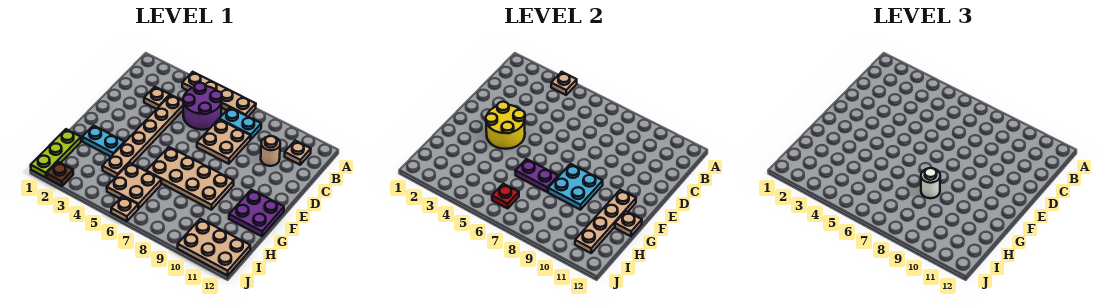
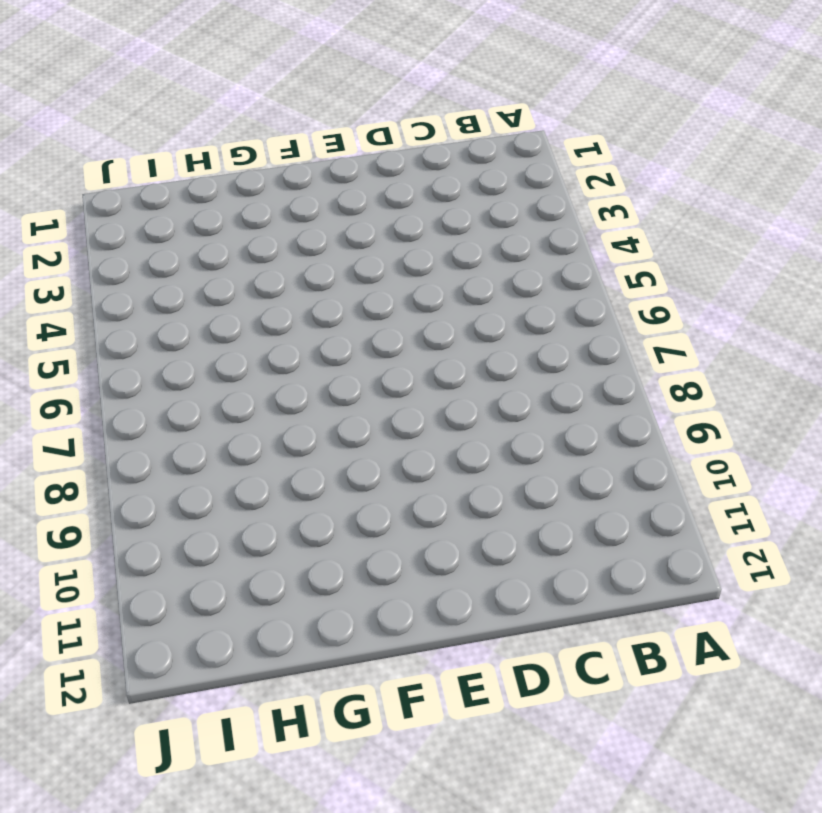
none -> tan 1x4 plate [182,72,256,116]
none -> purple 2x2 round brick [183,83,222,130]
none -> cyan 1x2 plate [219,108,261,139]

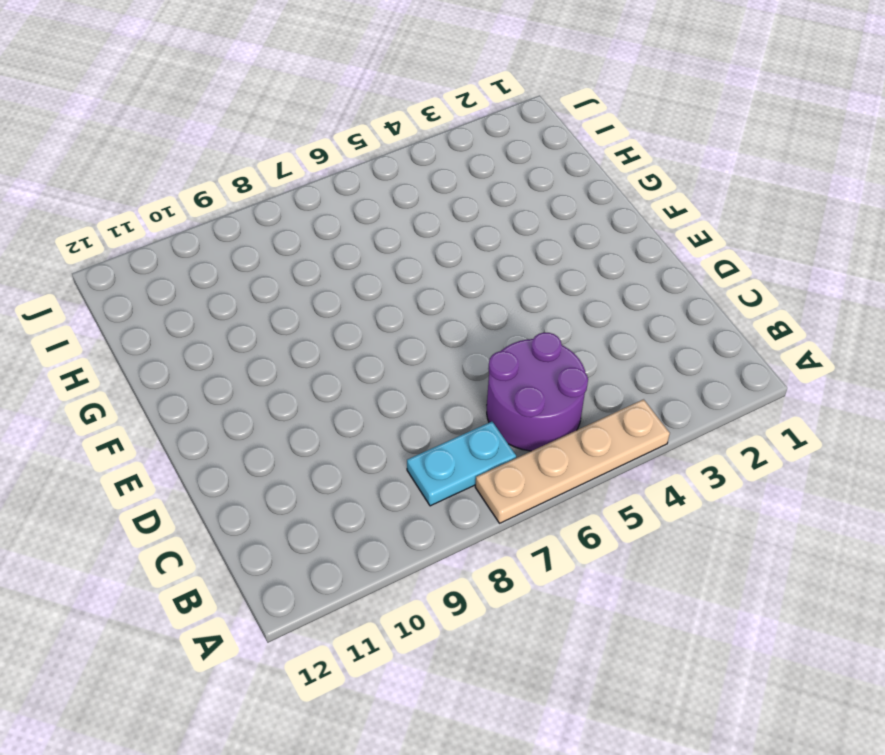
none -> tan 1x1 plate [285,141,311,165]
none -> tan 1x1 plate [144,87,170,109]
none -> tan 1x6 plate [102,95,183,177]

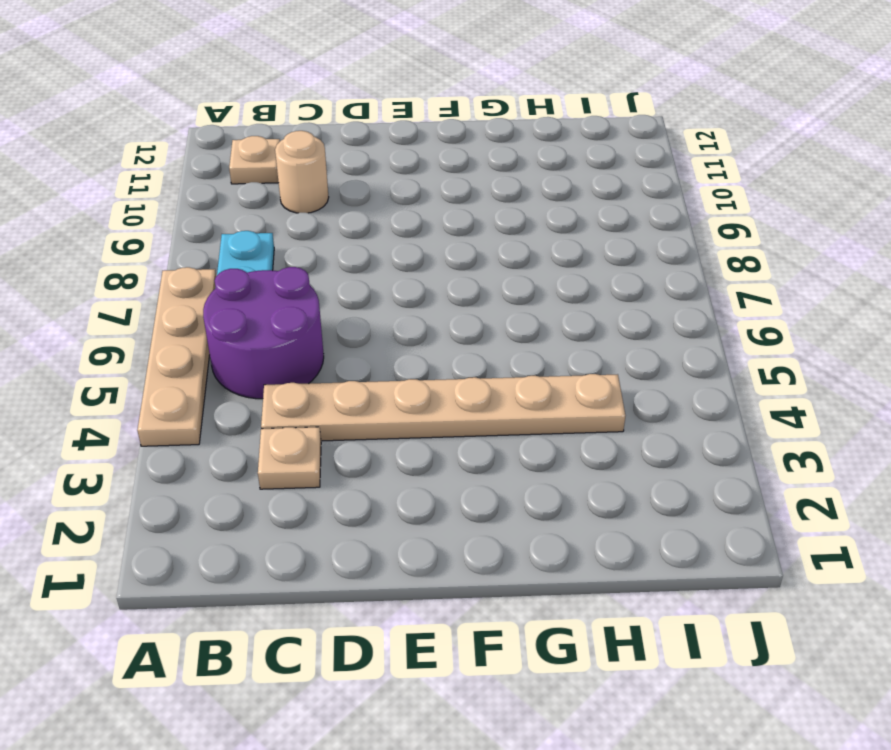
none -> tan 2x2 plate [197,119,251,164]
none -> tan 2x4 plate [147,147,234,210]
none -> purple 2x2 plate [229,190,284,236]

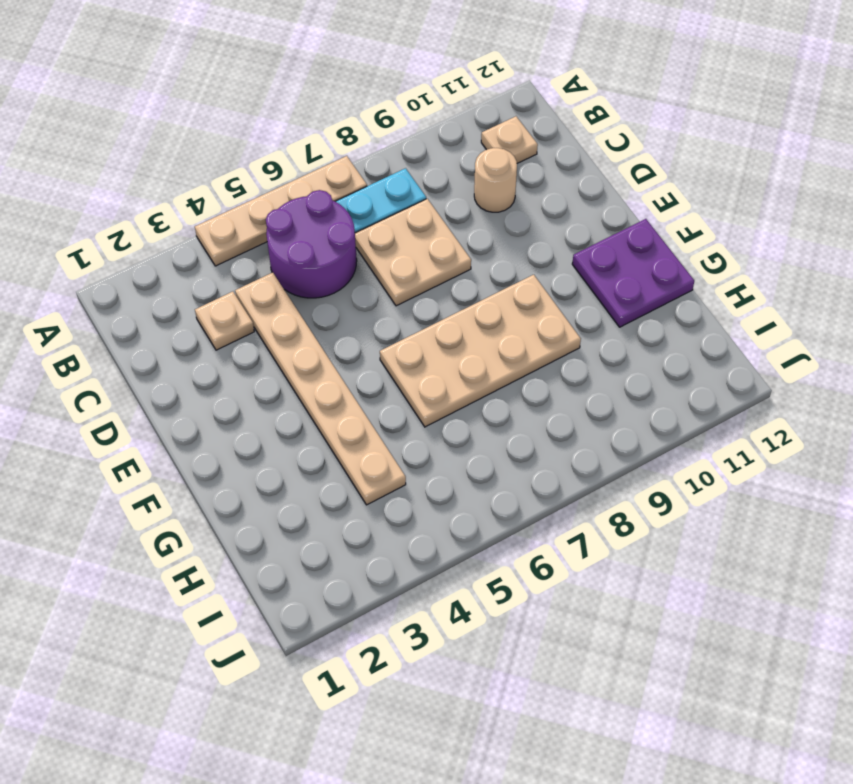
none -> cyan 1x2 plate [82,126,124,157]
none -> lime 1x3 plate [31,129,81,178]
none -> tan 2x2 plate [107,163,161,208]

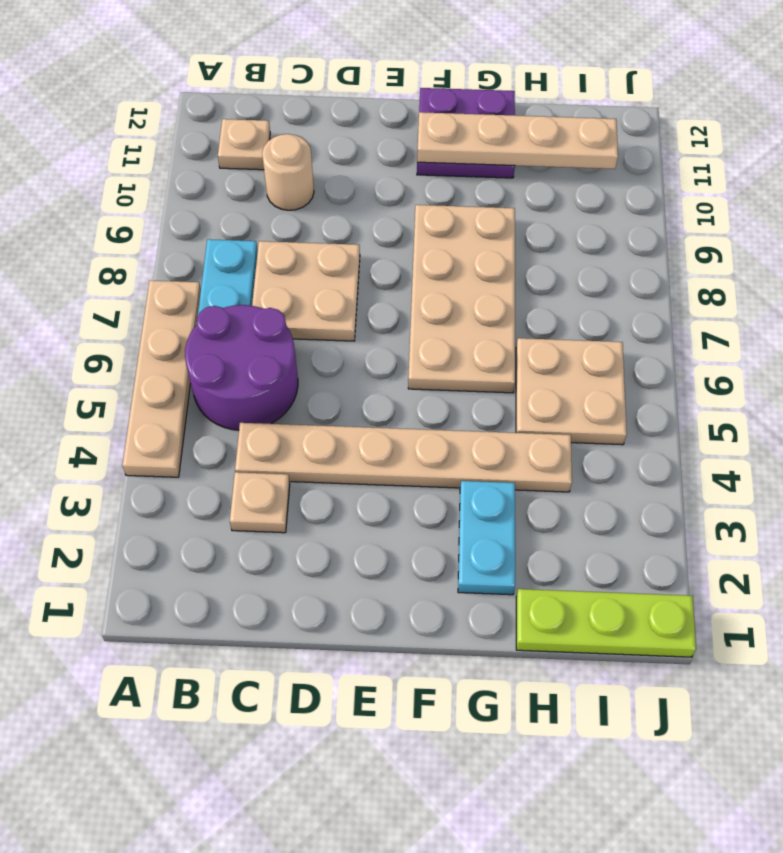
none -> tan 2x3 plate [178,219,250,276]
none -> brown 1x1 plate [47,162,73,186]
none -> tan 1x1 plate [111,196,139,221]

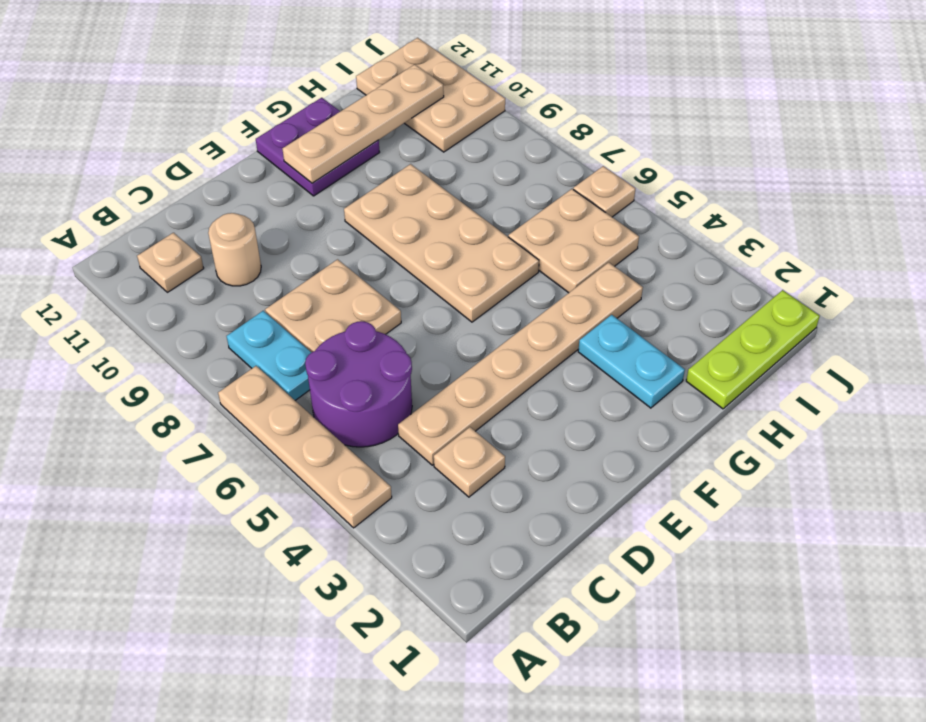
none -> brown 1x1 plate [47,162,73,186]
none -> tan 1x1 plate [551,72,577,95]
none -> yellow 2x2 round brick [486,102,525,149]

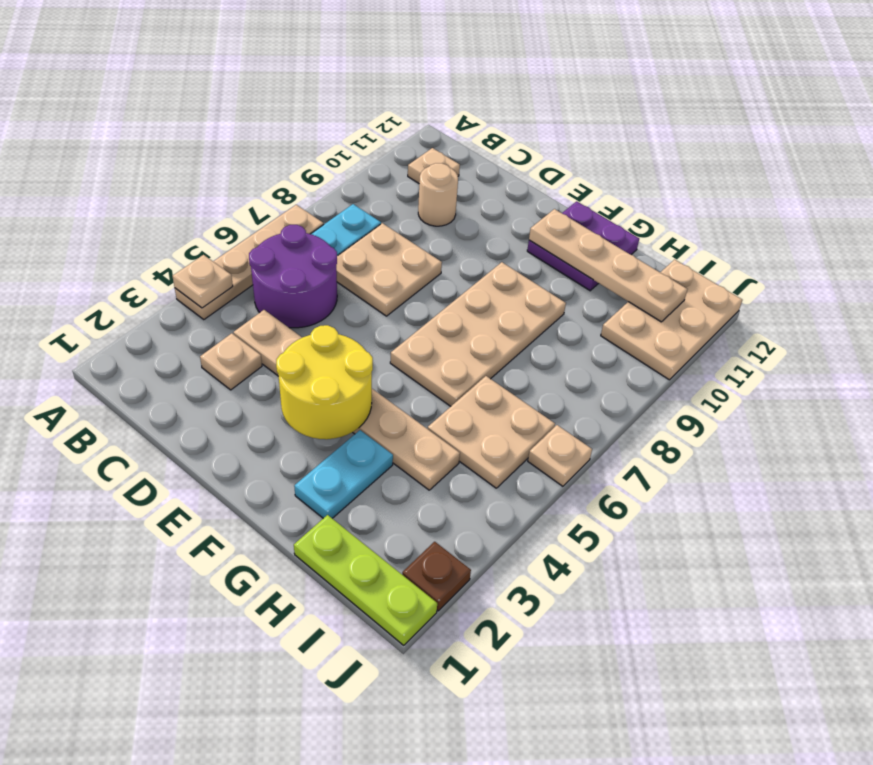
none -> cyan 2x2 plate [548,164,603,210]
none -> purple 1x2 plate [515,159,558,192]
none -> tan 1x1 plate [615,211,642,236]

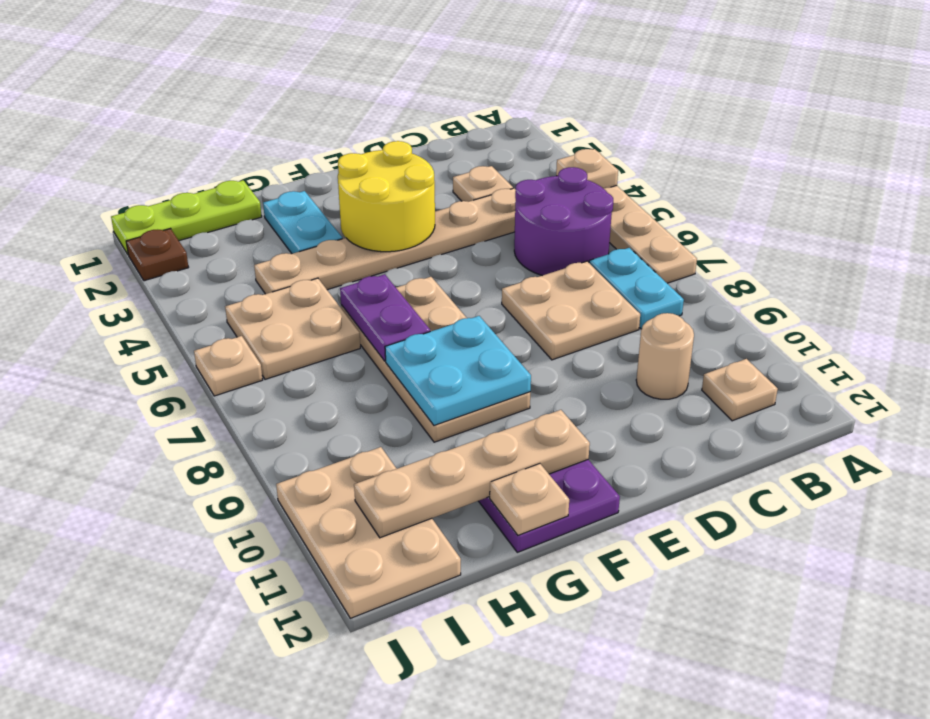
none -> red 1x1 plate [492,184,519,208]
none -> white 1x1 round brick [921,168,940,198]

